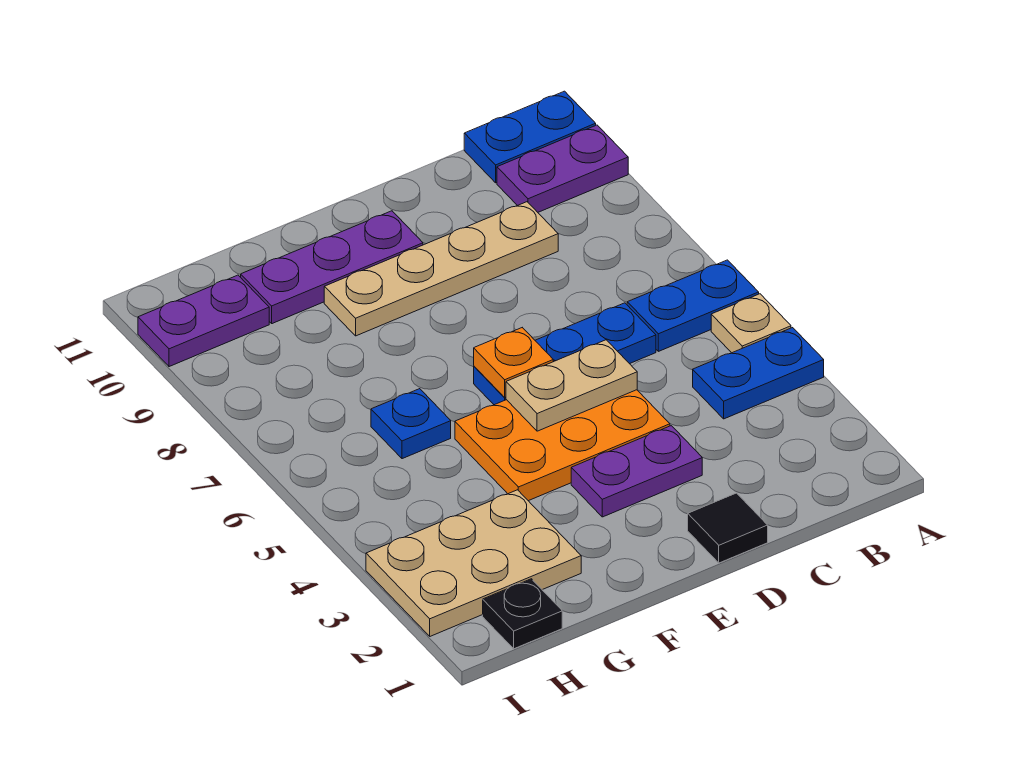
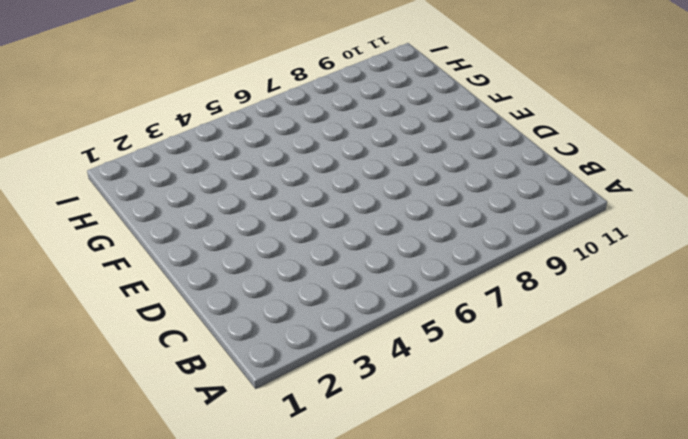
none -> blue 1x2 plate [693,328,824,419]
none -> tan 1x1 plate [711,294,791,353]
none -> blue 1x2 plate [627,260,759,351]

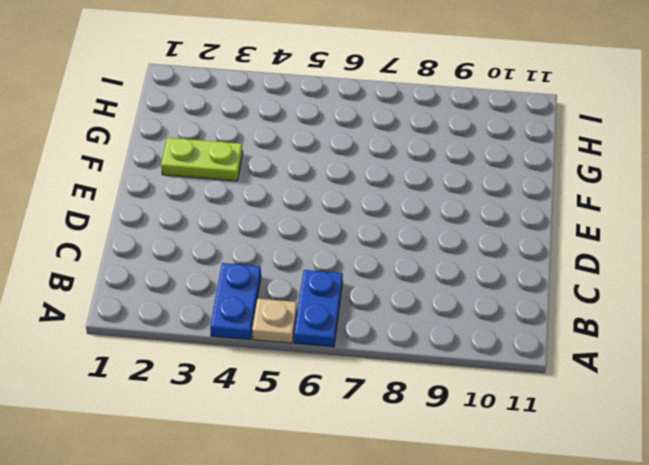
lime 1x2 plate [161,138,243,181] -> none
none -> purple 1x2 plate [497,125,628,212]
none -> blue 1x2 plate [464,91,596,183]
none -> blue 1x3 plate [474,303,656,405]

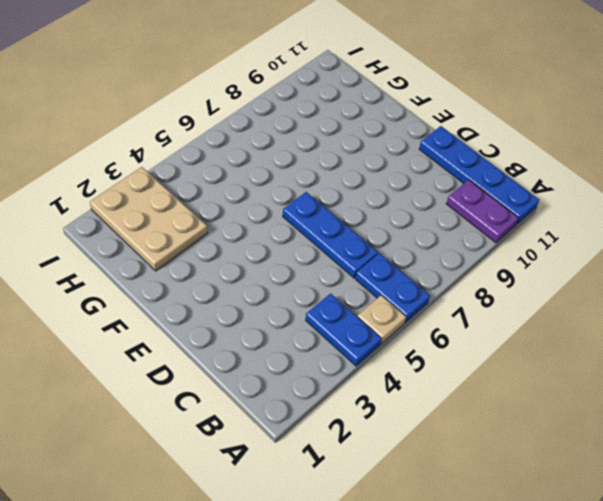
blue 1x4 plate [419,126,539,224] -> blue 1x2 plate [464,91,596,183]
none -> tan 1x4 plate [324,202,558,336]
none -> black 1x1 tile [688,493,768,563]
none -> purple 1x2 plate [571,426,702,517]

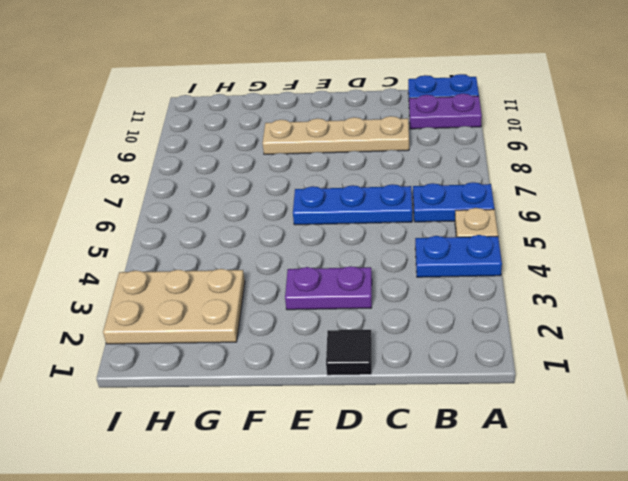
none -> orange 2x3 plate [455,390,670,501]
none -> purple 1x3 plate [241,211,423,324]
none -> blue 1x1 plate [371,389,451,459]

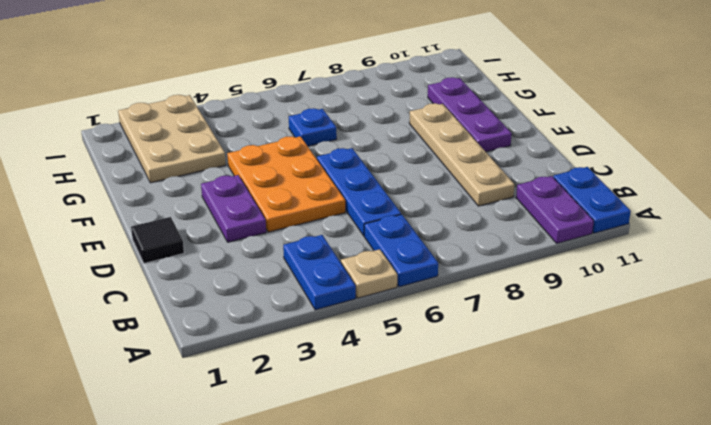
none -> black 1x1 plate [483,579,562,649]
none -> purple 1x2 plate [138,275,269,367]
none -> tan 1x2 plate [506,340,637,431]

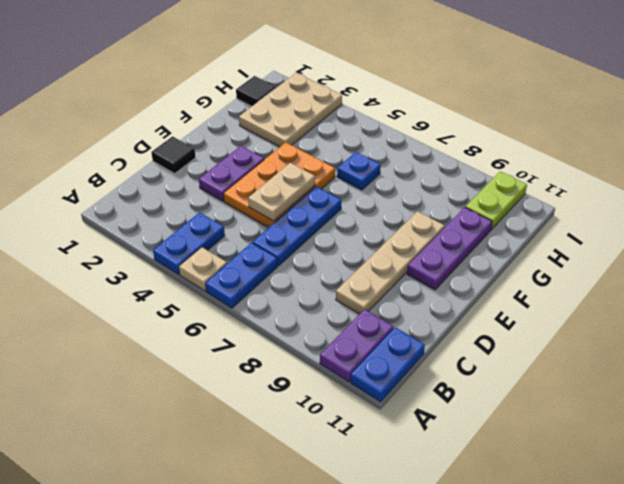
black 1x1 tile [236,76,276,106] -> black 1x1 plate [483,579,562,649]
lime 1x2 plate [465,172,527,229] -> purple 1x2 plate [138,275,269,367]
none -> orange 1x1 plate [474,328,553,398]

